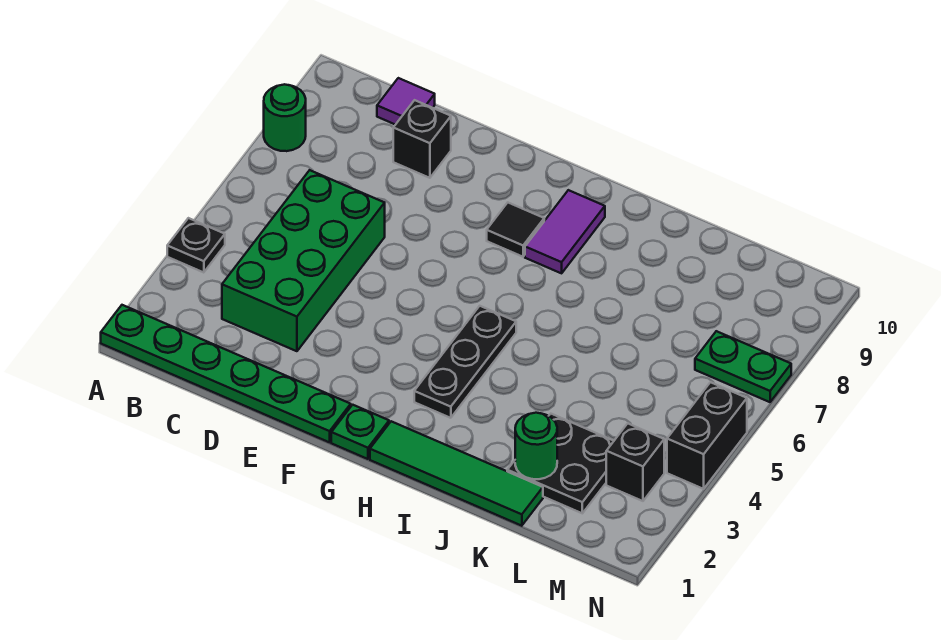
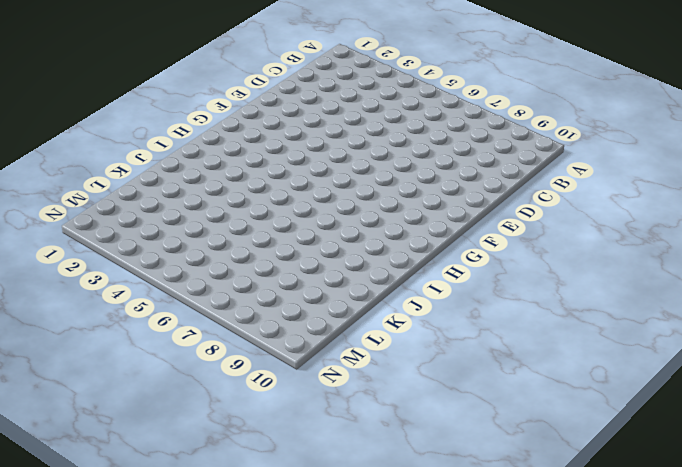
none -> green 1x6 plate [101,305,351,442]
none -> black 1x1 plate [167,218,225,273]
none -> green 1x1 round brick [264,84,306,151]

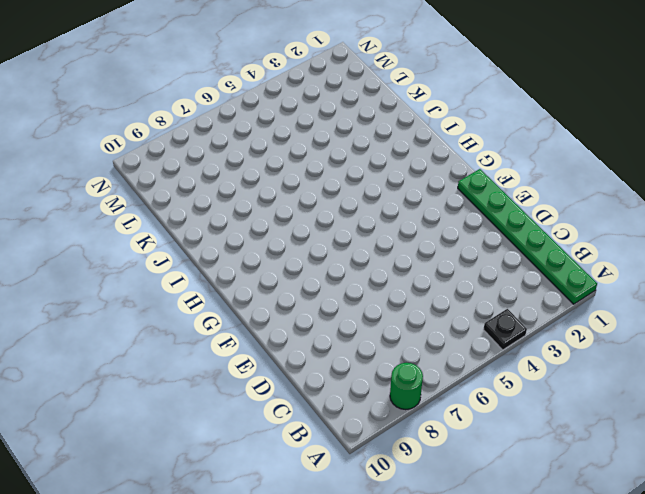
none -> green 2x4 brick [222,170,385,351]
none -> purple 1x1 tile [377,78,435,125]
none -> black 1x1 brick [393,100,451,178]

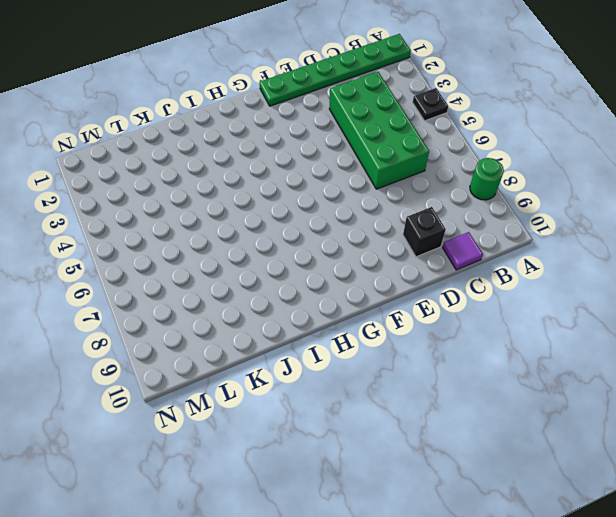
none -> green 1x1 plate [331,405,389,459]
none -> black 1x1 tile [487,203,544,257]
none -> green 1x4 tile [370,421,543,526]

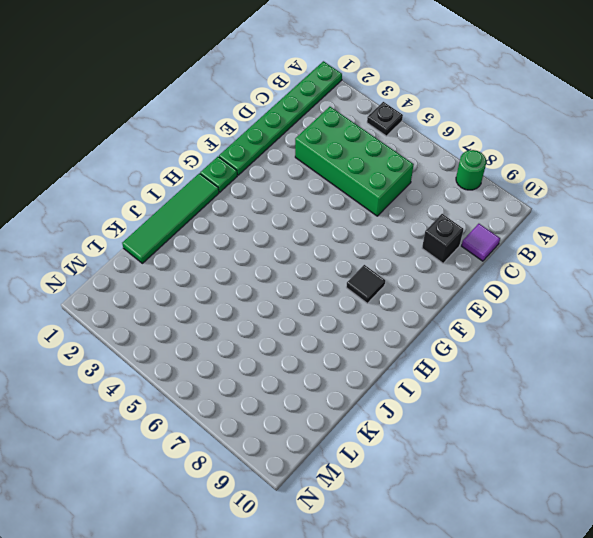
none -> black 1x3 plate [414,306,516,418]
none -> purple 1x2 tile [525,190,605,273]
none -> black 2x2 plate [507,414,614,513]

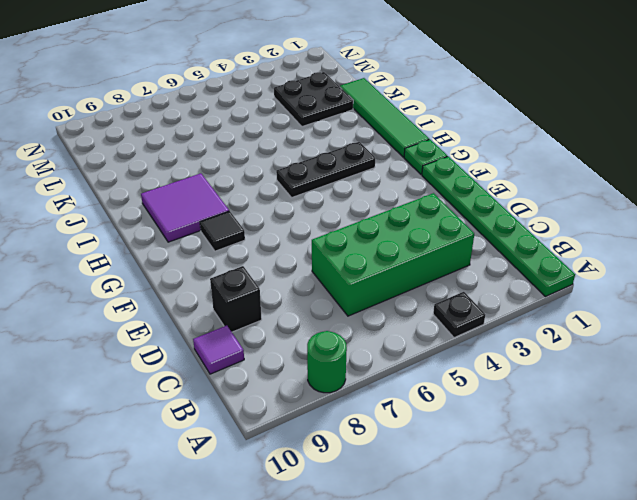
purple 2x2 tile [141,173,229,242] -> purple 1x2 tile [525,190,605,273]
none -> black 1x1 brick [606,423,664,501]
none -> green 1x2 plate [695,331,791,402]
none -> black 1x2 brick [667,382,747,489]

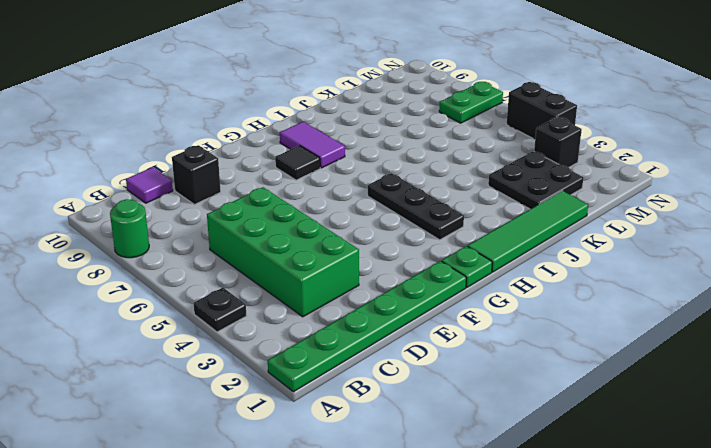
none -> green 1x1 round brick [515,413,557,479]

